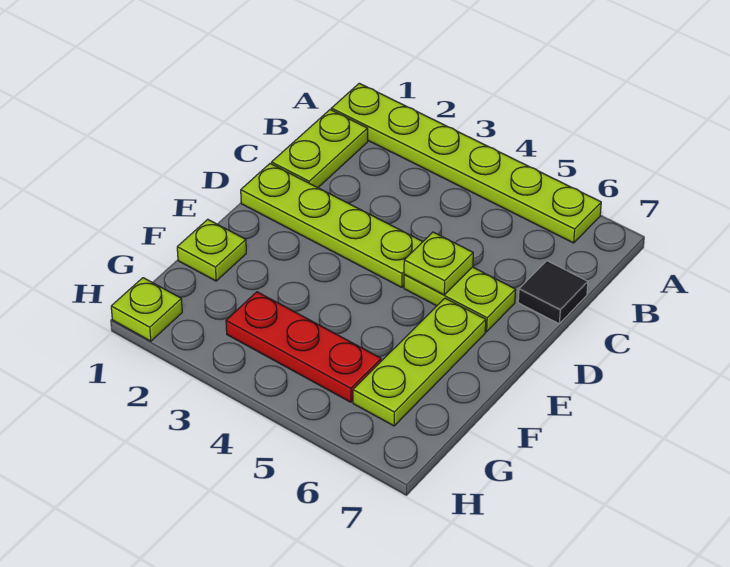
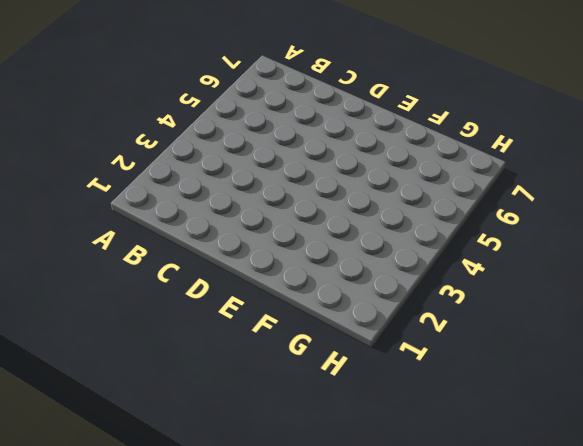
none -> lime 1x6 plate [331,83,601,243]
none -> lime 1x2 plate [272,110,368,188]

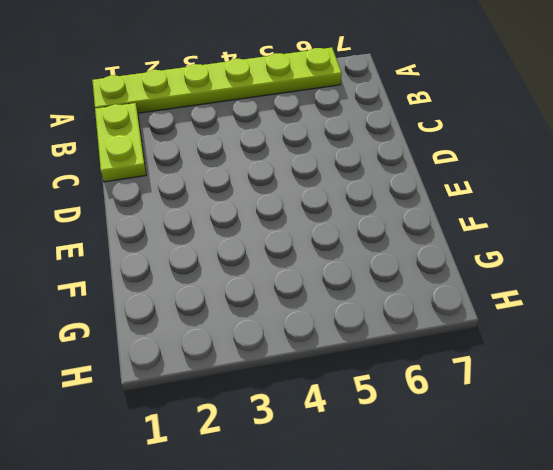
none -> black 1x1 tile [518,261,588,324]
none -> lime 1x4 plate [241,164,423,287]

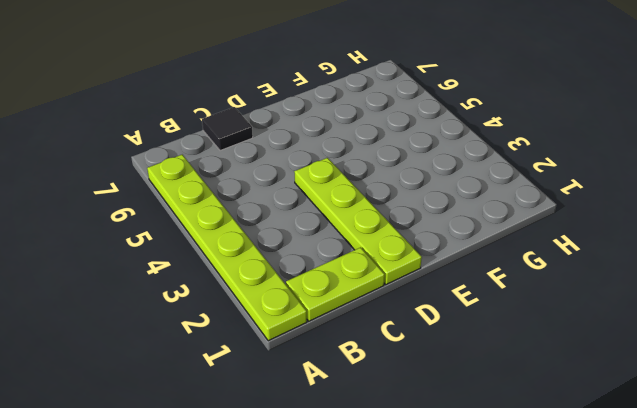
none -> lime 1x2 plate [404,267,516,332]
none -> lime 1x3 plate [353,298,486,426]

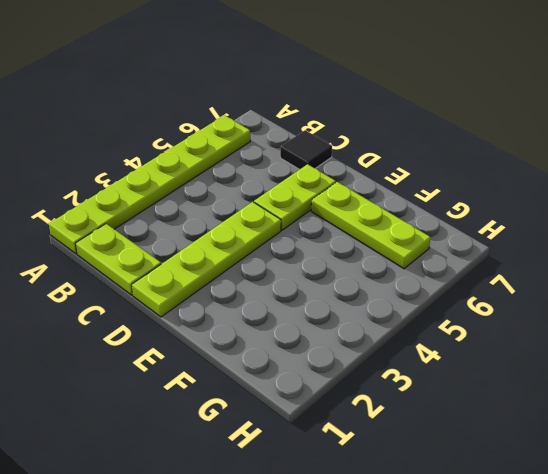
none -> lime 1x1 plate [177,219,246,281]
none -> red 1x3 plate [226,292,381,402]

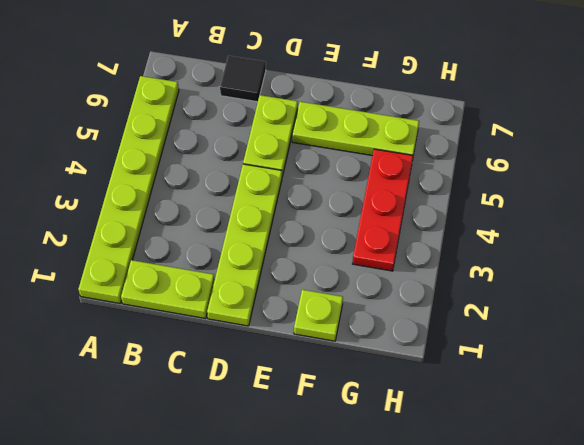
none -> lime 1x1 plate [111,278,182,341]
none -> lime 1x1 plate [404,232,473,295]

